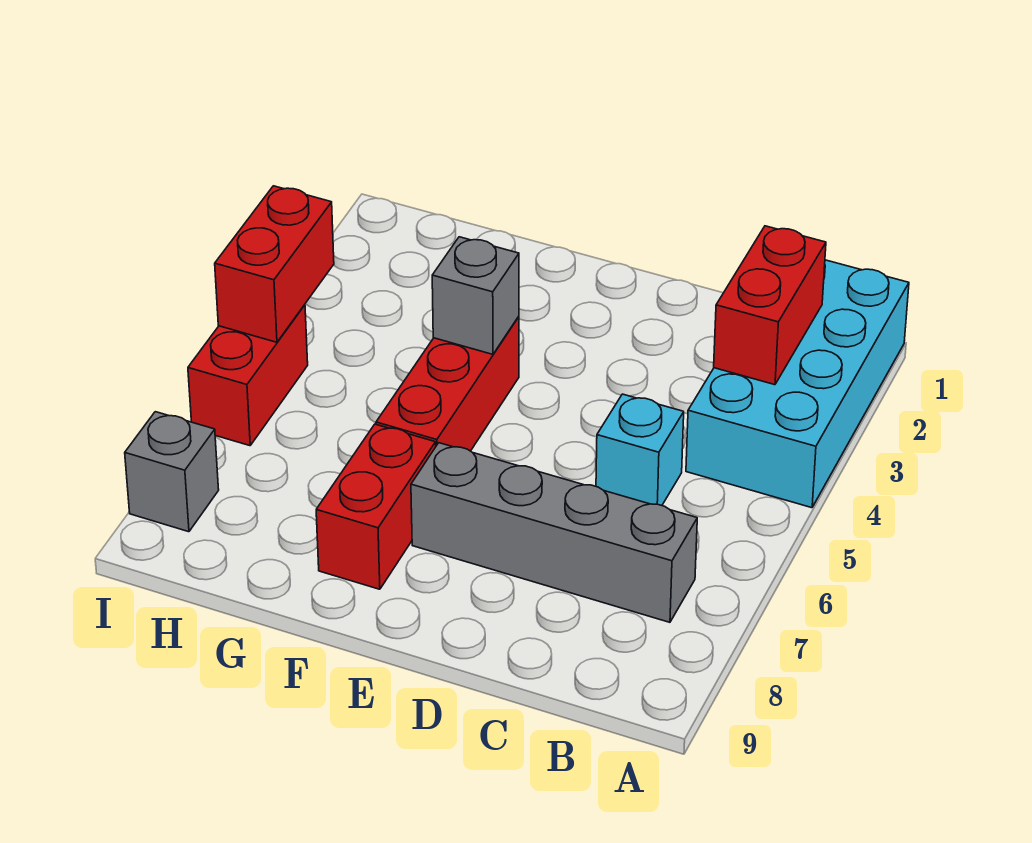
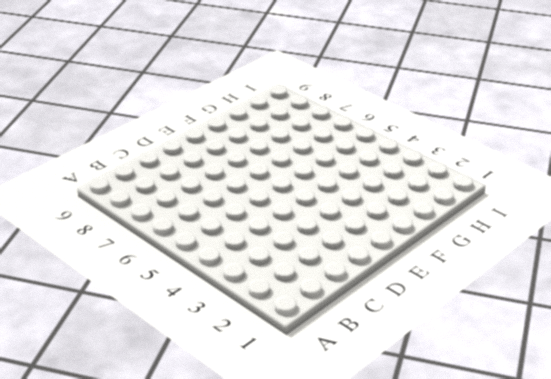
none -> cyan 2x4 brick [686,260,909,508]
none -> grey 1x4 brick [411,443,697,622]

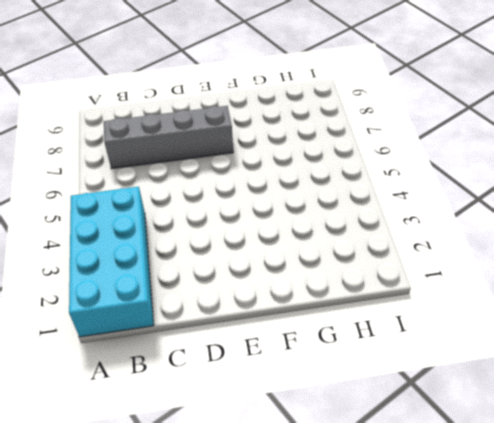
none -> cyan 1x1 brick [596,394,684,505]
none -> red 1x3 brick [376,317,519,451]

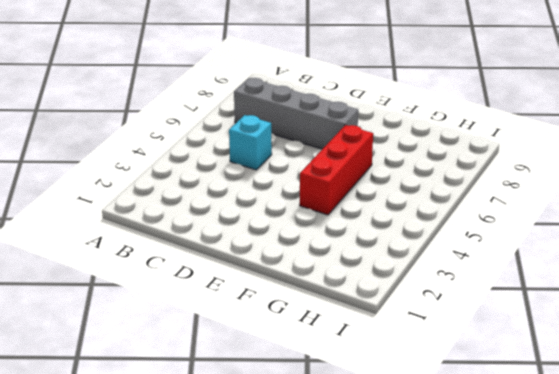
none -> cyan 2x4 brick [686,260,909,508]
none -> red 1x2 brick [316,424,436,589]

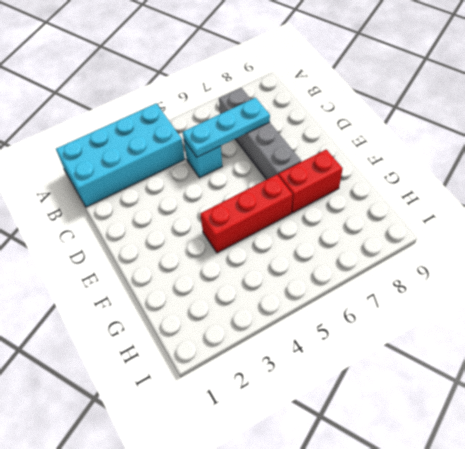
cyan 1x3 plate [183,98,270,157] -> none
none -> red 1x2 brick [188,305,308,446]
none -> grey 1x1 brick [125,412,219,532]

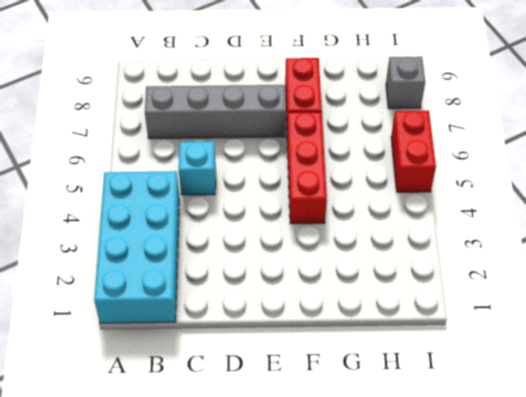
none -> red 1x2 brick [714,226,826,385]
none -> grey 1x1 brick [432,237,519,354]

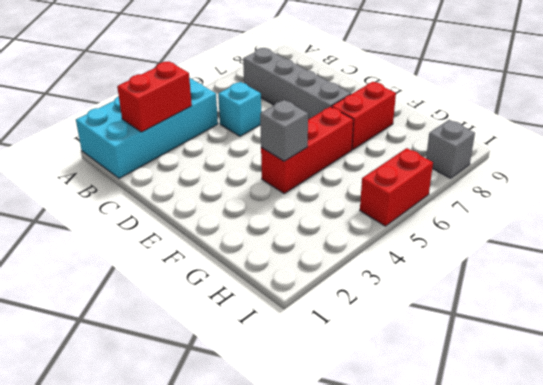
none -> red 1x2 brick [215,186,334,342]

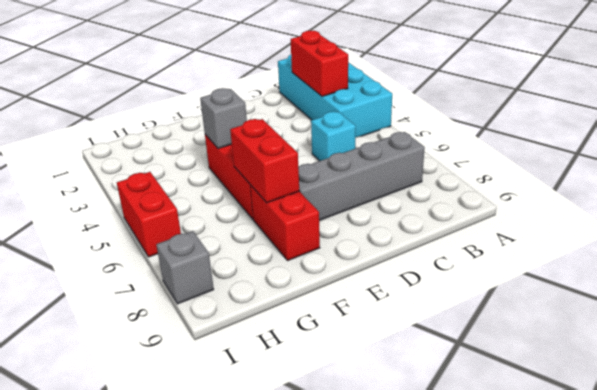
red 1x2 brick [230,119,299,203] -> red 1x2 brick moved to [215,186,334,342]

